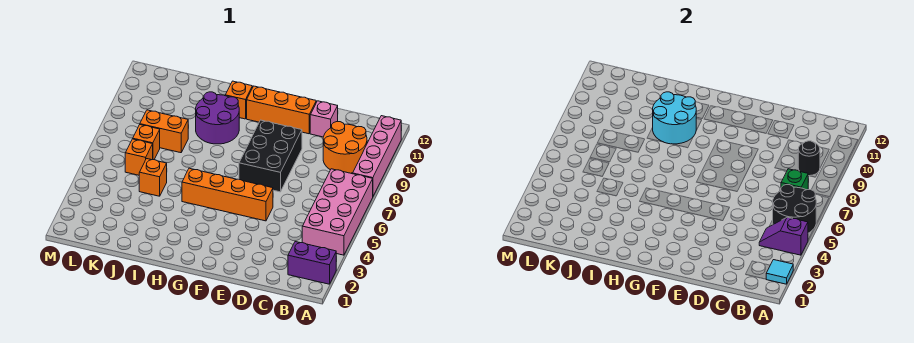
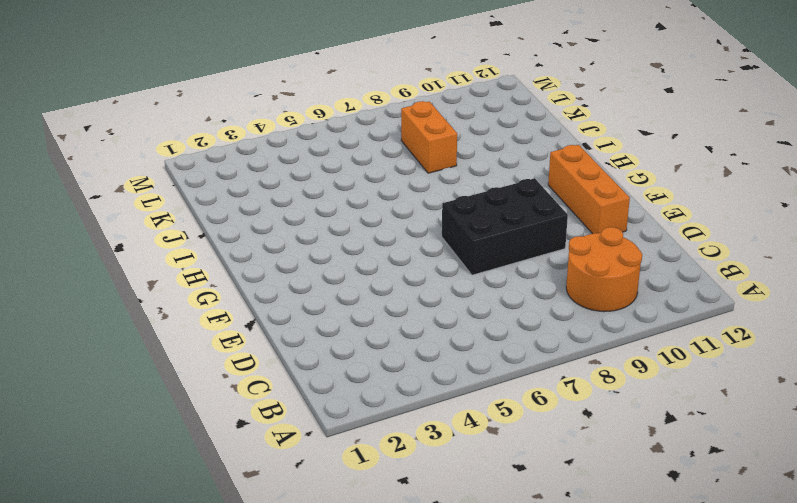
none -> purple 1x2 brick [288,242,336,284]
none -> pink 2x4 brick [302,169,373,255]
none -> pink 1x4 brick [353,116,401,196]

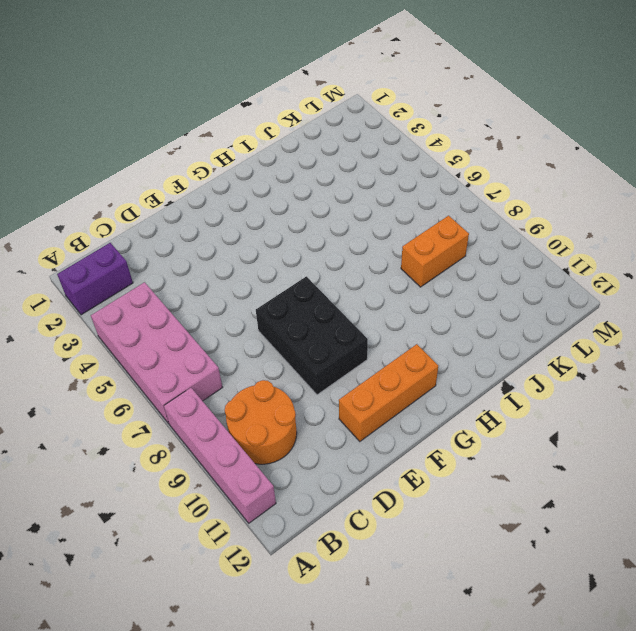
none -> pink 1x1 brick [310,101,338,137]
none -> orange 1x4 brick [182,168,273,221]
none -> purple 2x2 round brick [196,92,239,144]

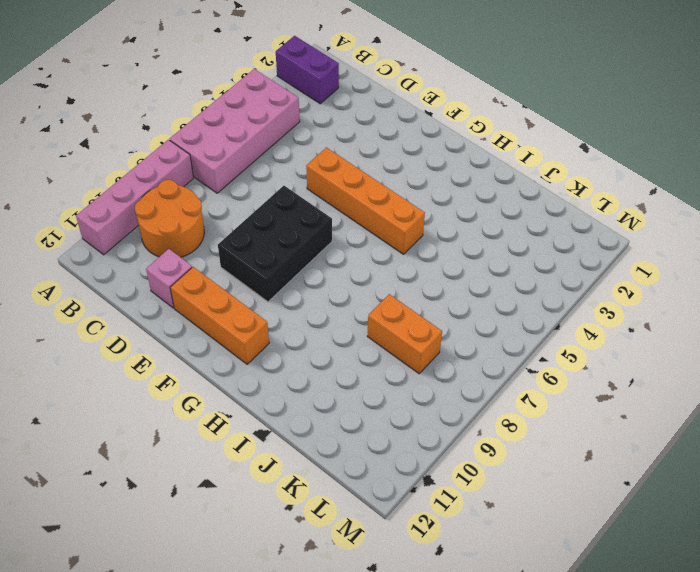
none -> purple 2x2 round brick [196,92,239,144]
none -> orange 1x1 brick [225,81,252,119]
none -> orange 1x1 brick [139,159,167,196]

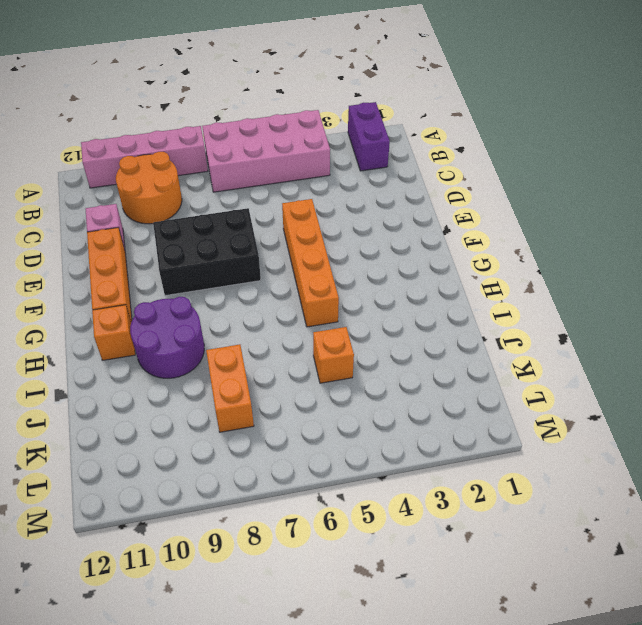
none -> orange 1x1 brick [125,139,153,175]
none -> orange 1x1 brick [133,125,160,160]
none -> cyan 1x1 tile [766,260,793,284]

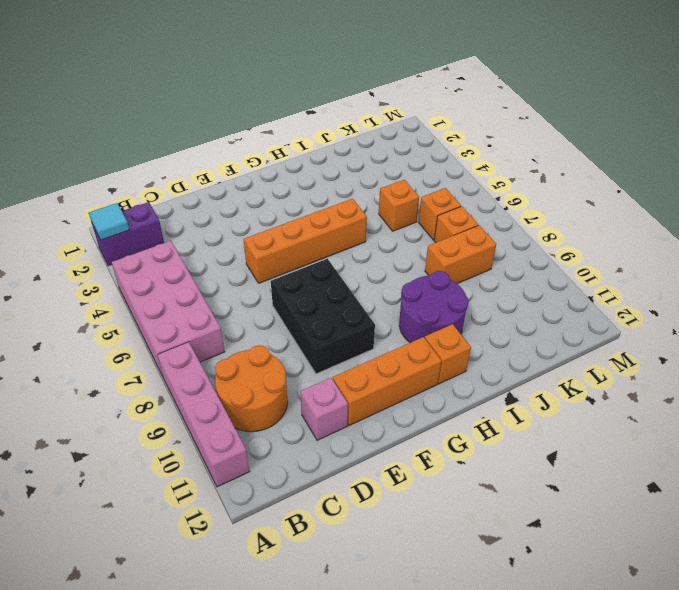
none -> purple 1x2 slope [759,217,808,255]
none -> black 2x2 round brick [773,185,816,233]
none -> green 1x1 brick [781,169,808,190]

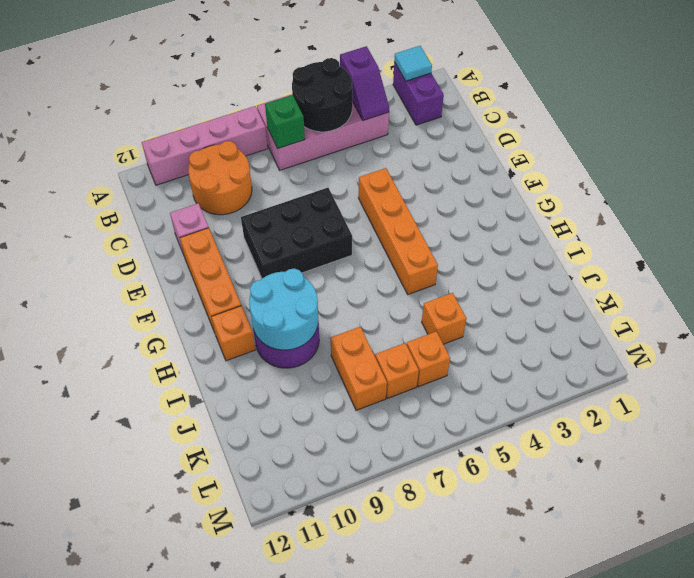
none -> black 1x1 round brick [798,141,820,176]

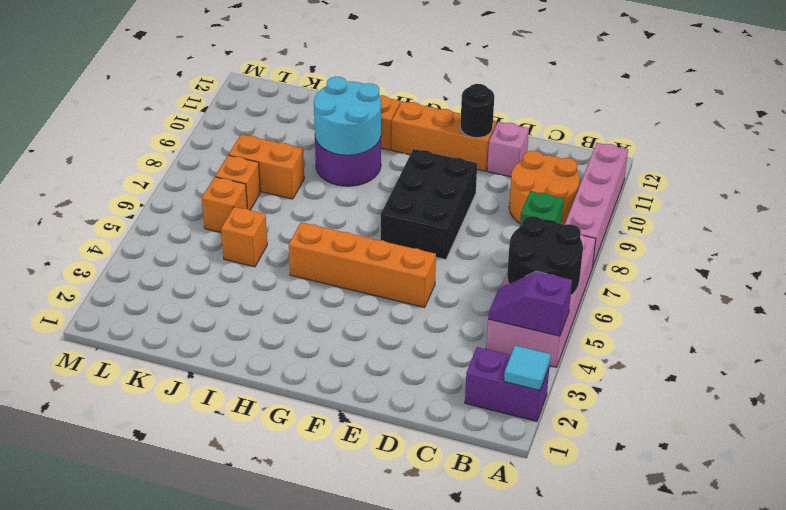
black 1x1 round brick [460,84,494,138] -> black 1x1 round brick moved to [798,141,820,176]

